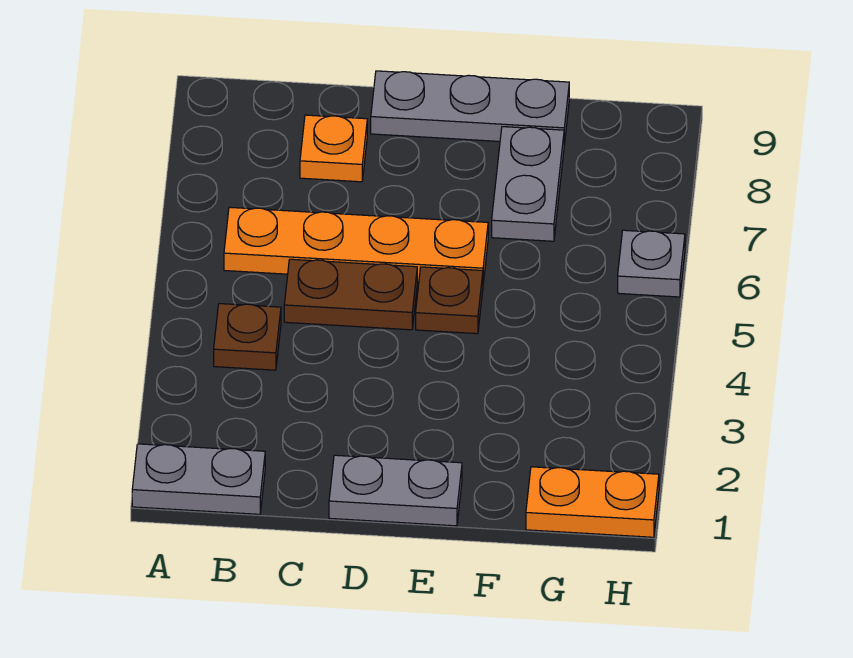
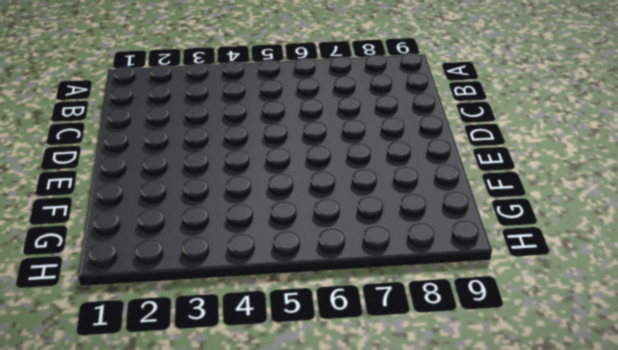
none -> grey 1x2 plate [132,444,265,514]
none -> brown 1x1 plate [214,304,281,370]

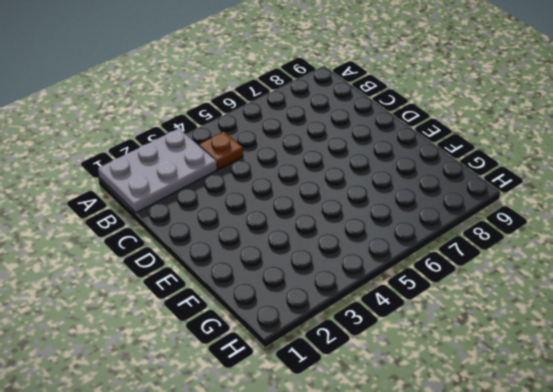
grey 2x3 plate [98,128,217,213] -> grey 1x2 plate [132,444,265,514]
none -> orange 1x4 plate [224,207,488,283]
none -> brown 1x2 plate [284,259,417,330]

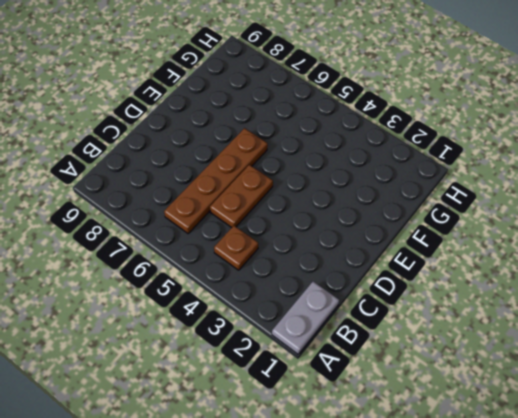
brown 1x4 plate [164,128,268,233] -> orange 1x4 plate [224,207,488,283]
none -> orange 1x1 plate [300,115,367,182]
none -> grey 1x2 plate [329,455,462,526]

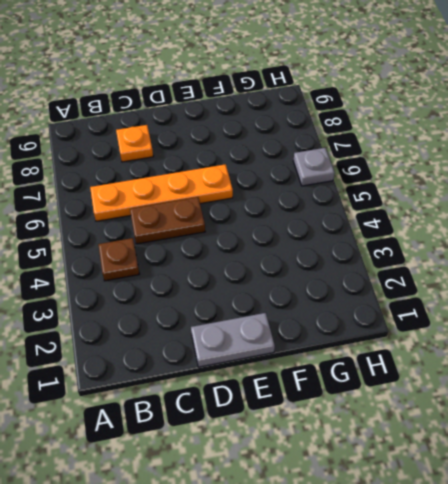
none -> grey 1x2 plate [132,444,265,514]
none -> grey 1x3 plate [371,71,569,144]

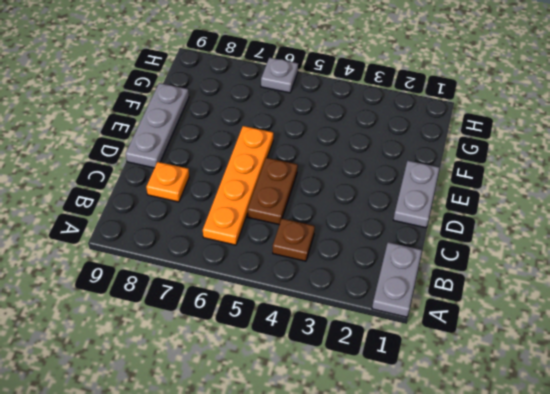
none -> brown 1x1 plate [416,267,483,334]
none -> grey 1x2 plate [492,127,564,241]

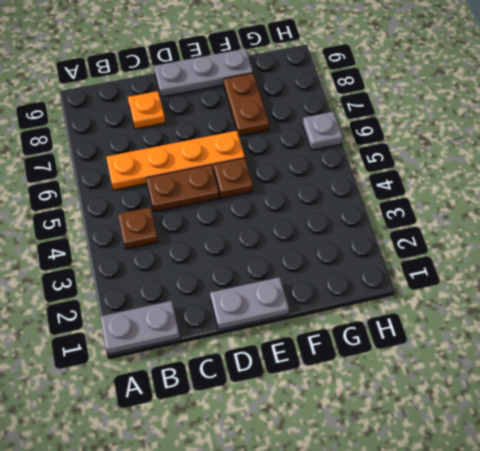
brown 1x2 plate [224,73,269,136] -> grey 1x2 plate [492,127,564,241]
none -> orange 1x2 plate [526,467,659,537]

